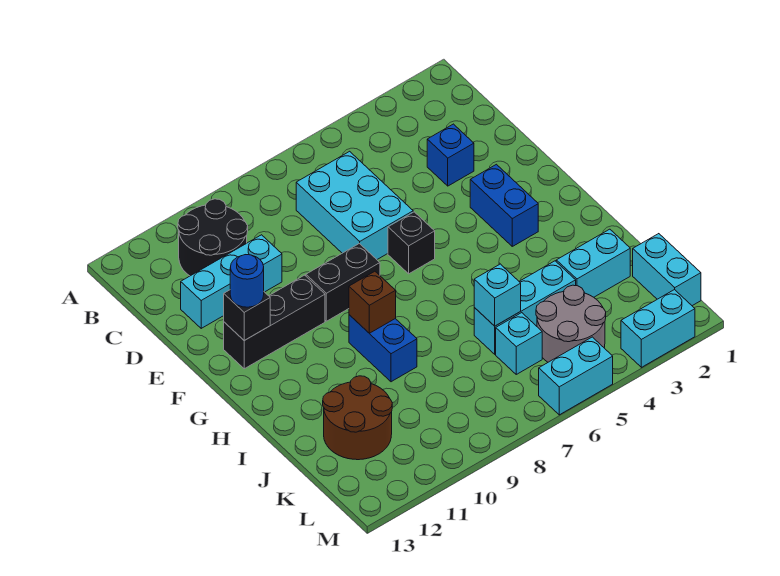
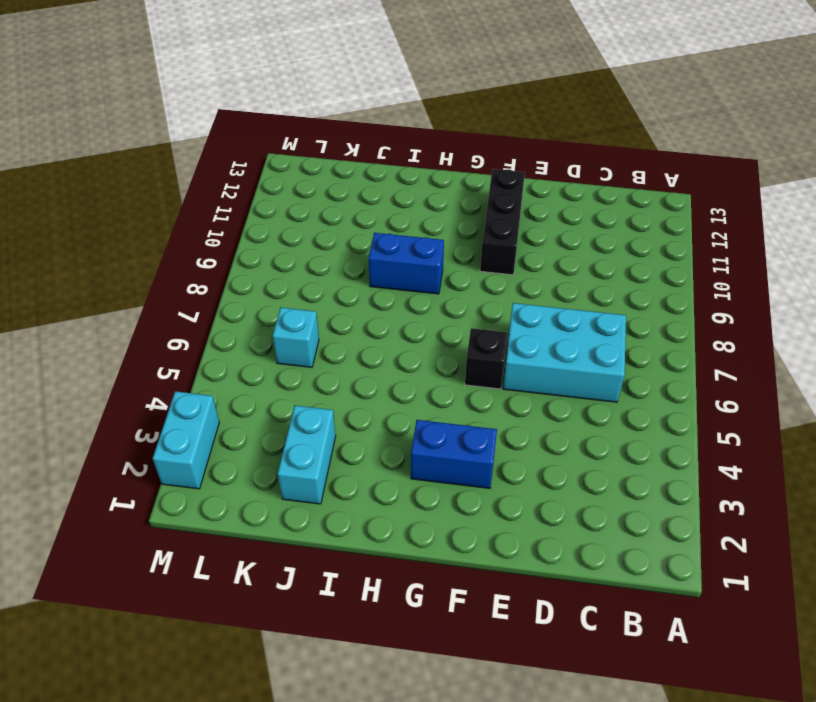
none -> black 2x2 round brick [178,199,248,276]
none -> blue 1x1 brick [427,124,474,186]
none -> cyan 1x3 brick [181,235,282,328]

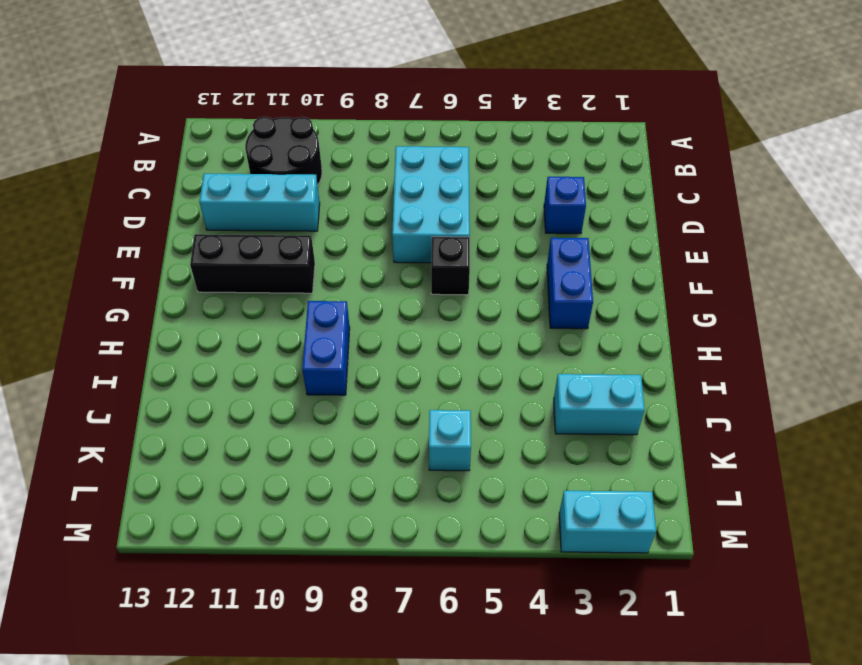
none -> black 1x2 brick [306,243,380,321]
none -> cyan 1x3 brick [474,261,576,354]
none -> brown 2x2 round brick [323,376,392,460]

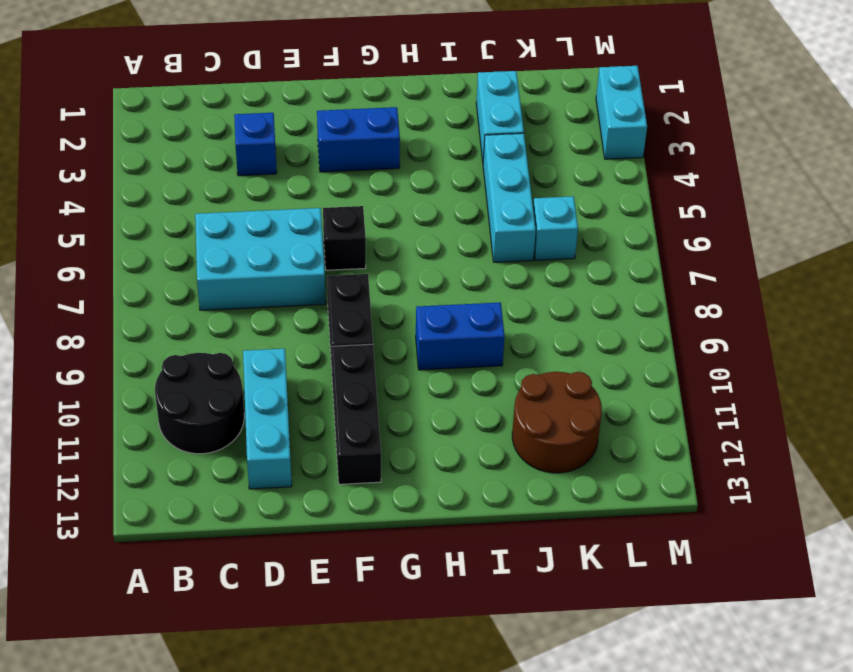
none -> cyan 1x2 brick [633,234,701,306]
none -> grey 2x2 round brick [536,285,606,362]
none -> cyan 1x2 brick [539,337,613,415]

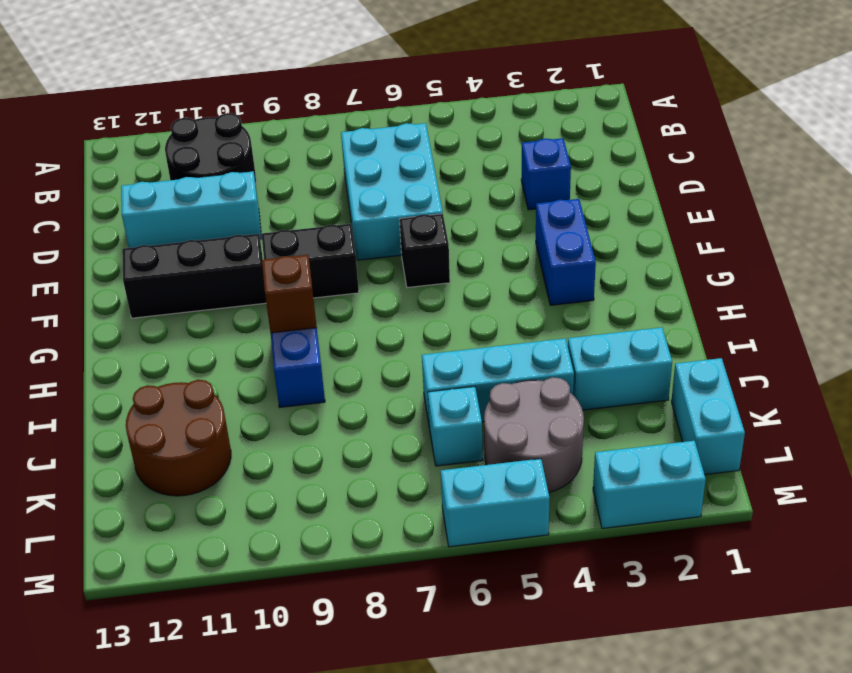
none -> black 1x1 brick [224,290,270,340]
none -> cyan 1x1 brick [474,264,521,326]
none -> blue 1x1 round brick [230,255,264,307]

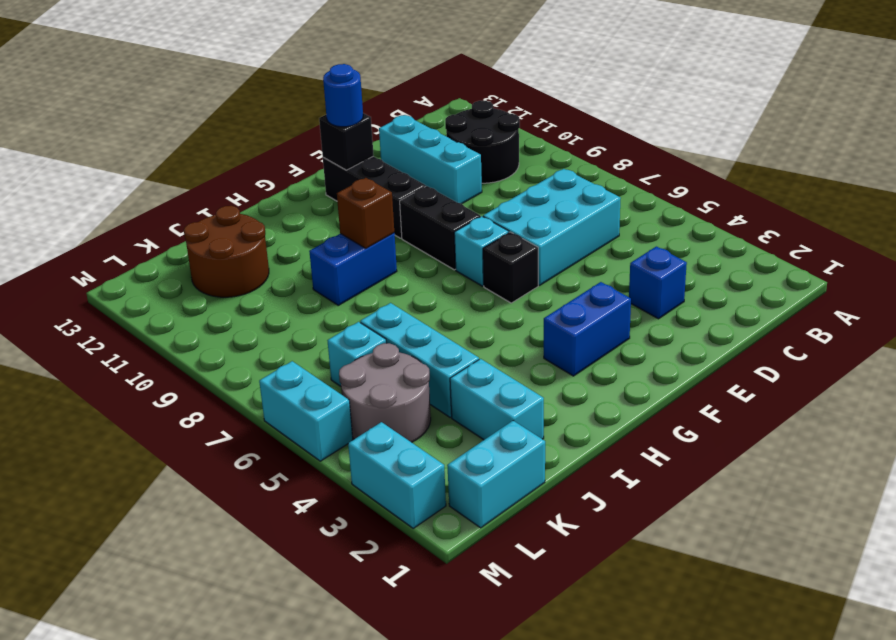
cyan 1x1 brick [454,216,509,286] -> cyan 1x1 brick moved to [474,264,521,326]

